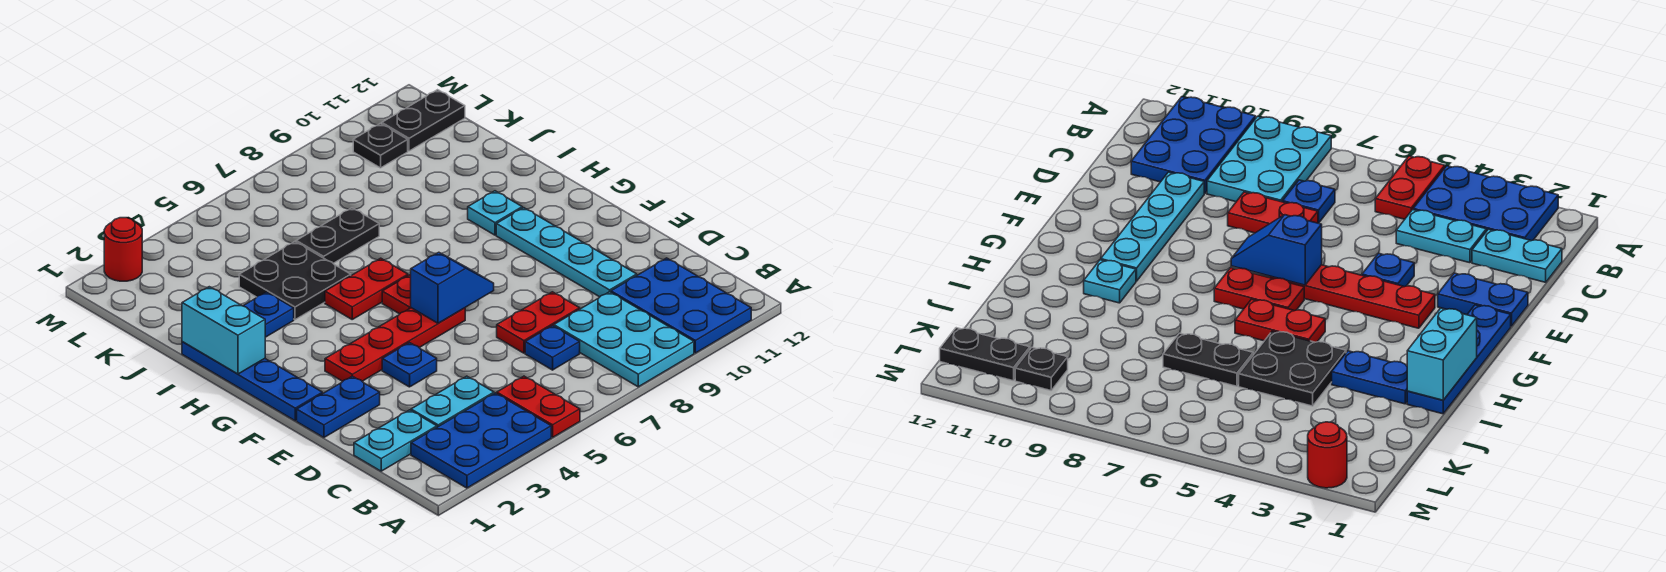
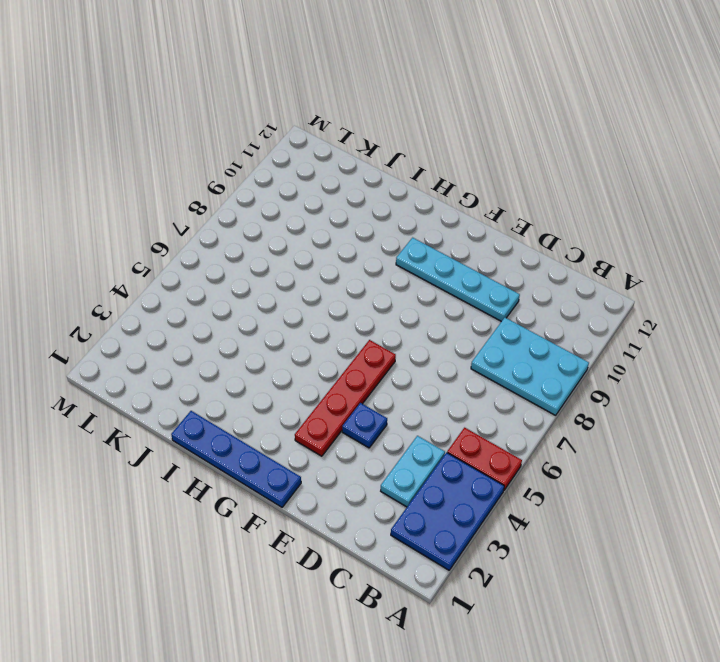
none -> blue 2x3 plate [611,258,751,353]
none -> cyan 1x2 plate [354,410,437,471]
none -> blue 1x1 plate [525,326,580,370]

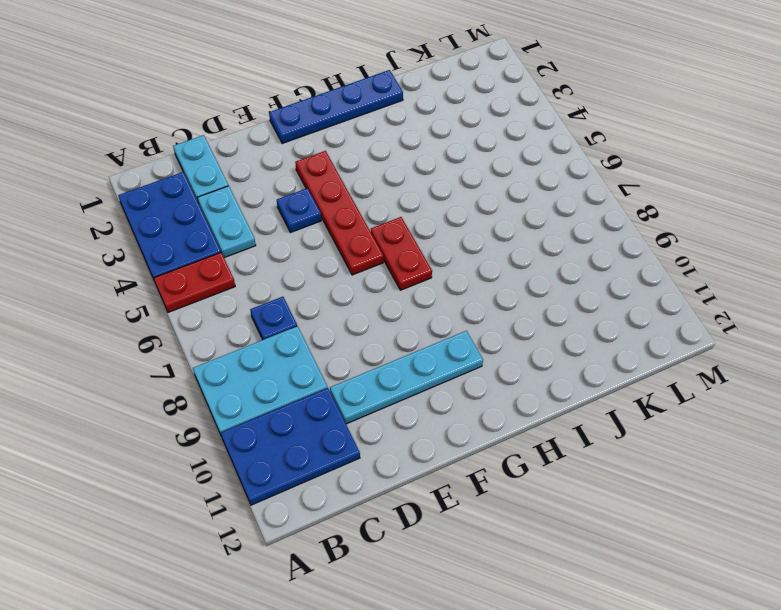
none -> red 1x2 plate [497,292,580,353]
none -> blue 1x2 plate [297,376,380,438]
none -> red 1x2 plate [325,258,408,319]

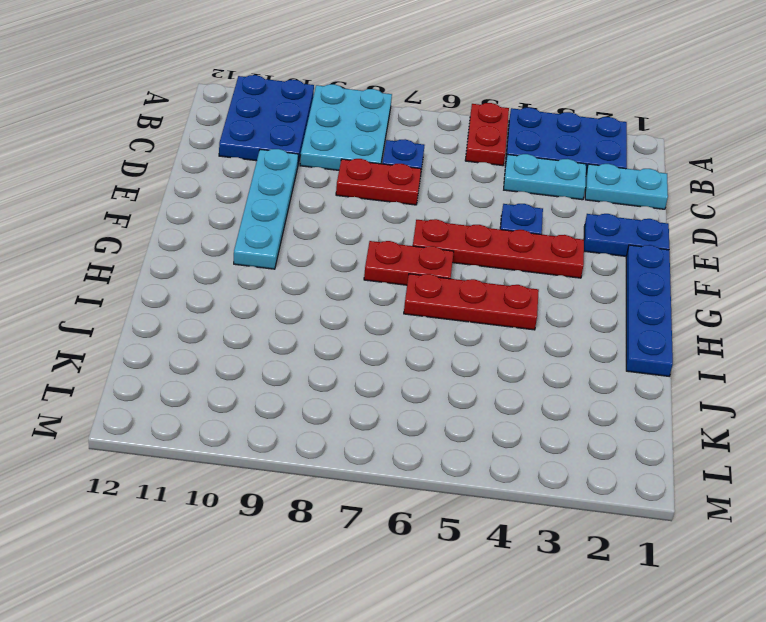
red 1x3 plate [404,274,539,330] -> red 1x2 plate [325,258,408,319]
none -> cyan 1x1 plate [468,191,522,235]
none -> blue 1x2 plate [244,292,294,337]
none -> black 2x2 plate [239,242,351,320]

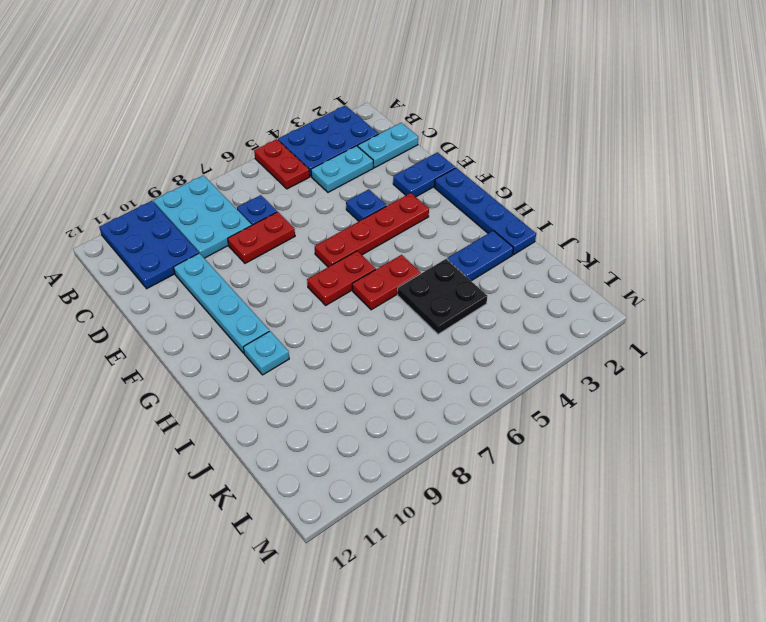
none -> black 1x2 plate [296,208,379,263]
none -> black 1x1 plate [353,123,408,168]
none -> black 1x2 plate [382,90,465,151]

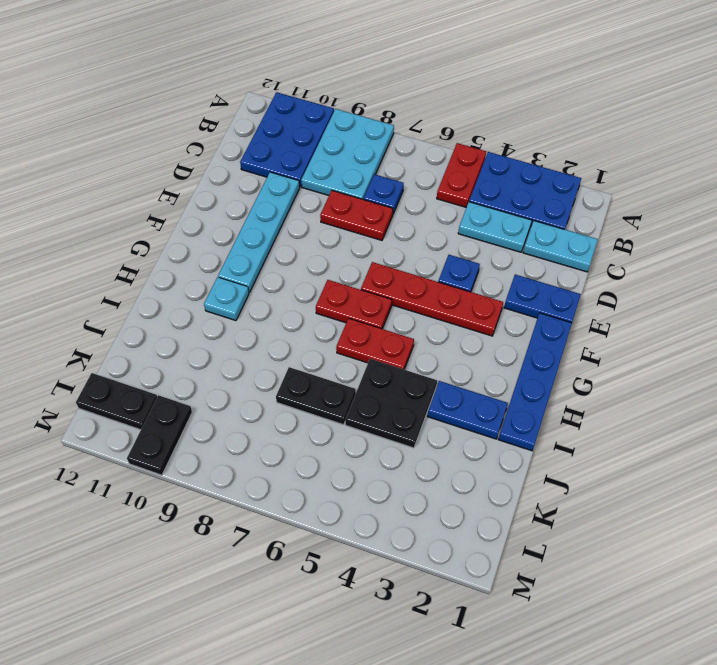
black 1x2 plate [127,395,192,475] -> black 1x1 plate [353,123,408,168]
none -> red 1x1 round brick [104,218,142,281]
none -> blue 1x2 slope [411,252,494,323]
none -> cyan 1x2 brick [182,287,265,374]

